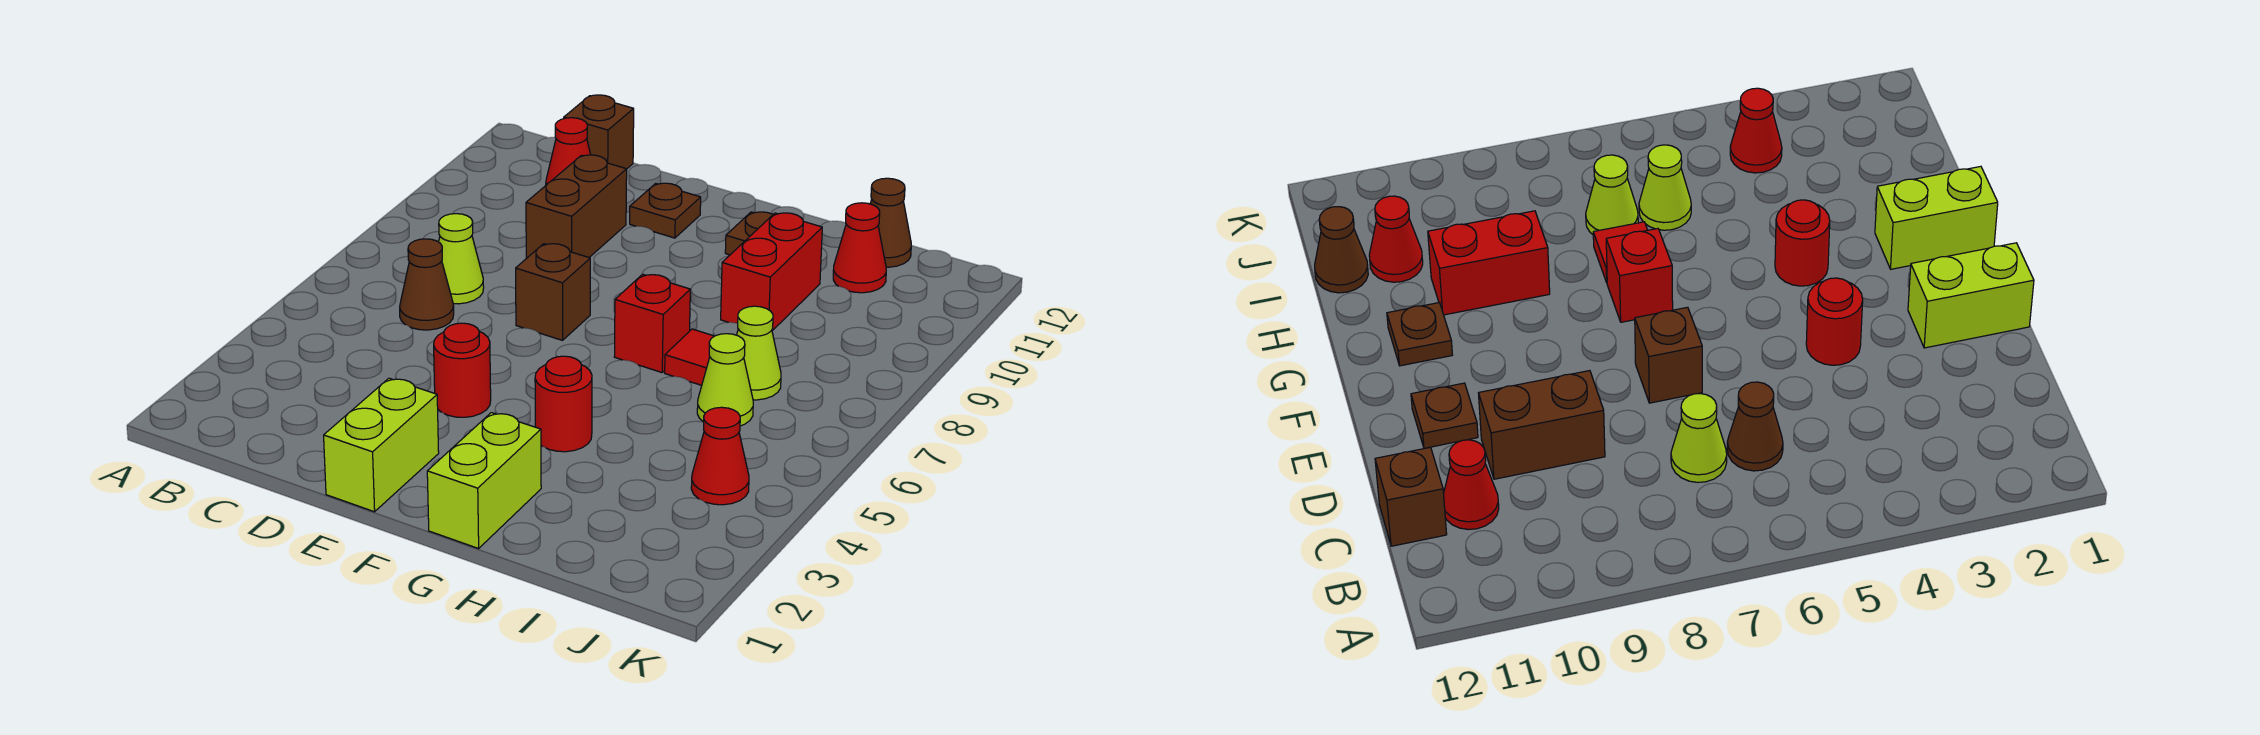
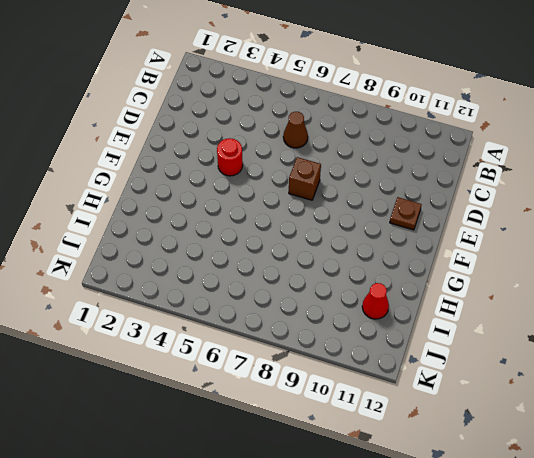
none -> lime 1x1 cone [439,214,484,304]
none -> red 1x1 cone [546,118,591,185]
none -> brown 1x1 brick [564,95,634,169]

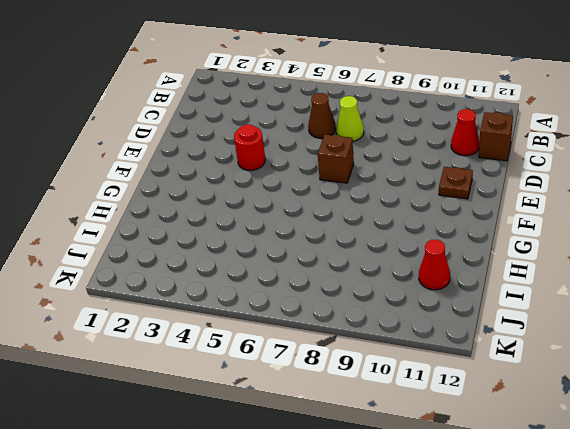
none -> brown 1x2 brick [526,155,627,258]
none -> lime 1x2 brick [324,378,439,512]
none -> lime 1x2 brick [427,413,541,549]

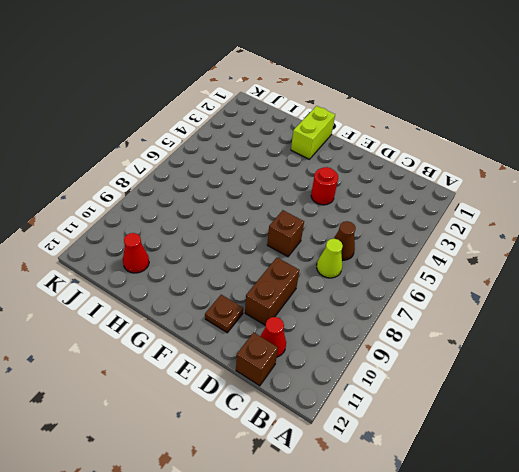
none -> lime 1x2 brick [324,378,439,512]
none -> red 1x1 round brick [535,356,592,452]
none -> red 1x1 brick [614,274,690,373]

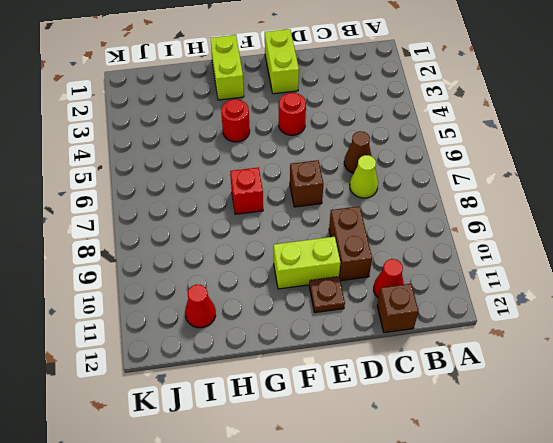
lime 1x2 brick [274,237,340,289] -> none
none -> brown 1x1 plate [725,212,773,255]
none -> red 1x1 tile [665,329,714,385]
none -> red 1x2 brick [721,213,822,331]

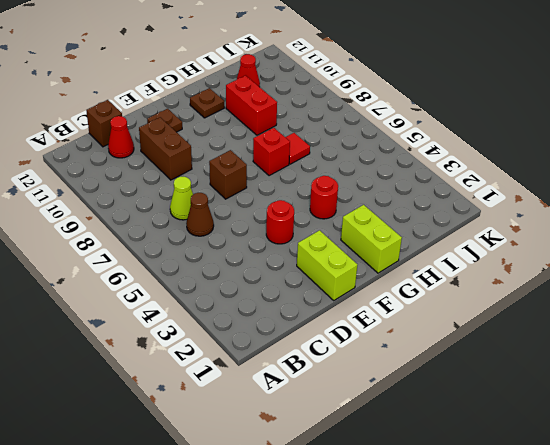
none -> lime 1x1 cone [697,334,753,426]
none -> lime 1x1 cone [737,306,781,400]
none -> brown 1x1 cone [870,178,911,267]

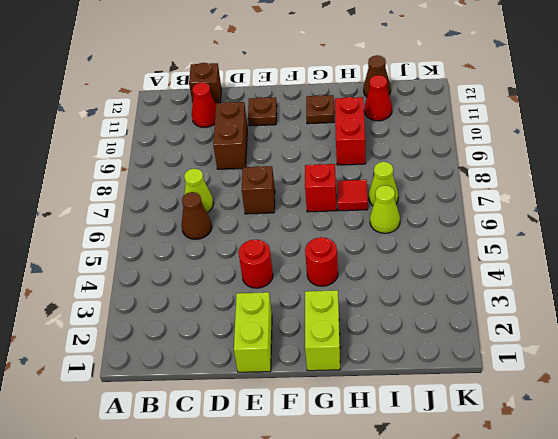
none -> red 1x1 cone [691,407,749,505]

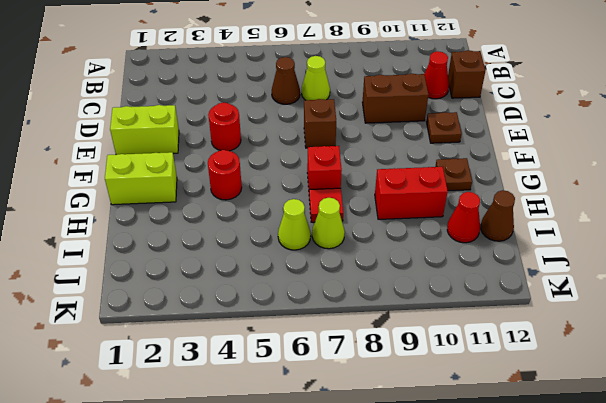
none -> red 1x1 cone [691,407,749,505]

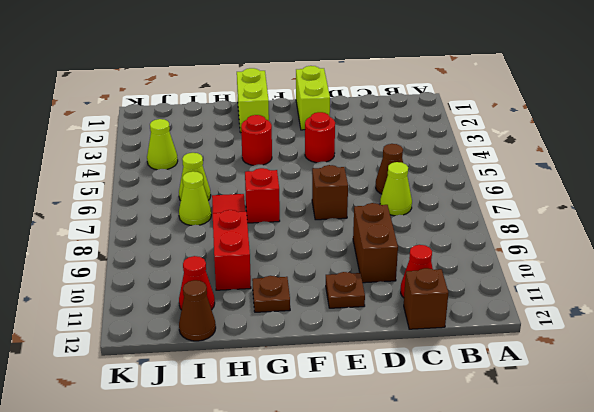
lime 1x1 cone [147,119,178,170] -> red 1x1 cone [691,407,749,505]

